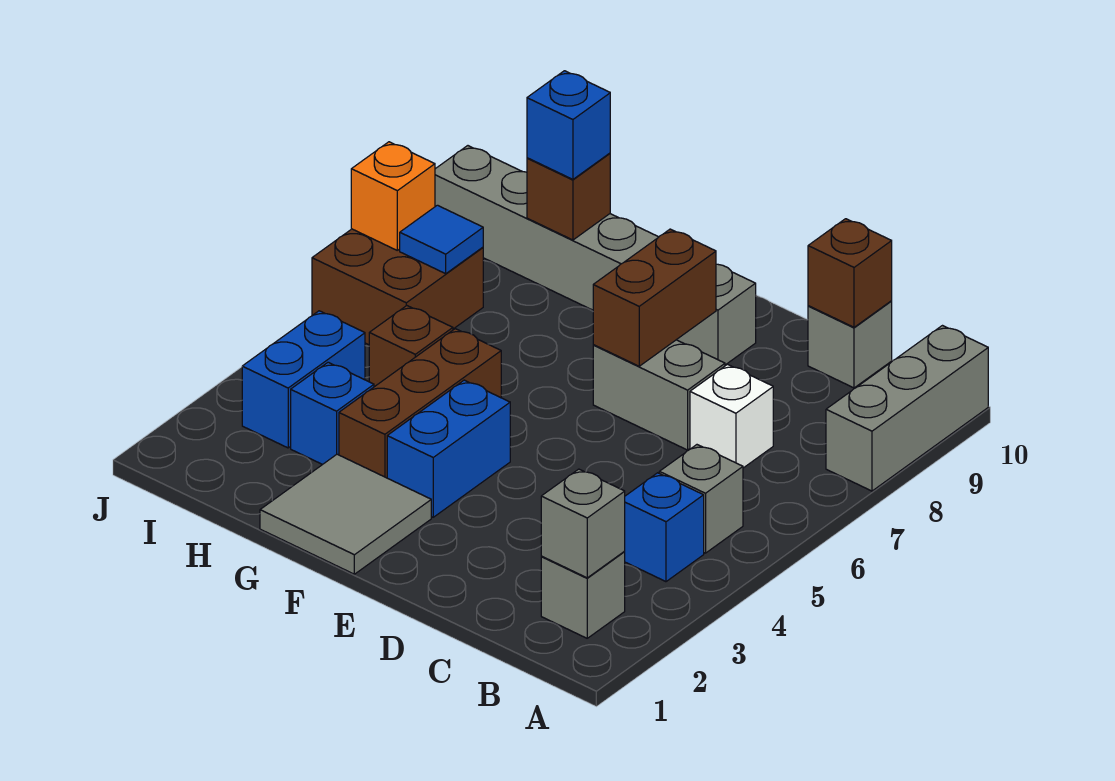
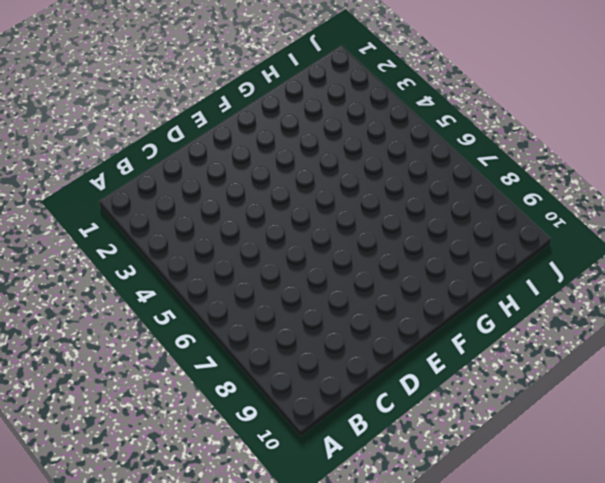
none -> grey 1x3 brick [826,326,988,491]
none -> grey 1x1 brick [541,551,625,638]
none -> blue 1x1 brick [625,473,704,582]

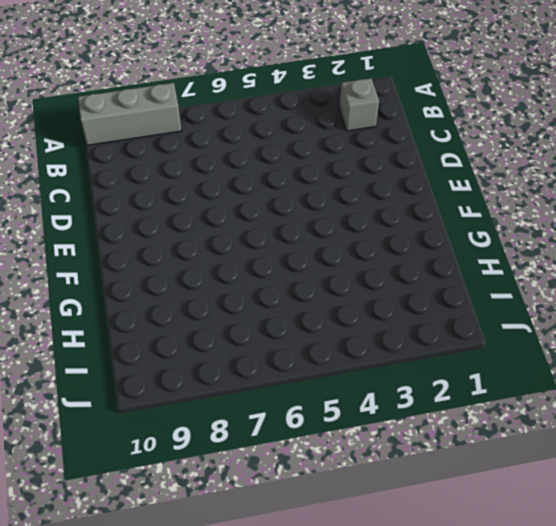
none -> blue 1x1 brick [625,473,704,582]
none -> grey 1x1 brick [659,445,743,553]
none -> white 1x1 brick [690,365,773,468]

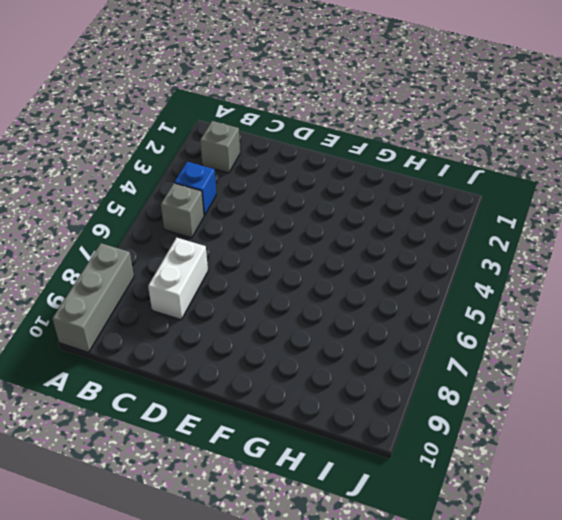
white 1x2 brick [148,238,208,320] -> white 1x1 brick [690,365,773,468]
none -> grey 1x1 brick [808,301,892,388]
none -> grey 1x2 brick [593,340,725,450]
none -> grey 1x6 brick [435,146,756,365]

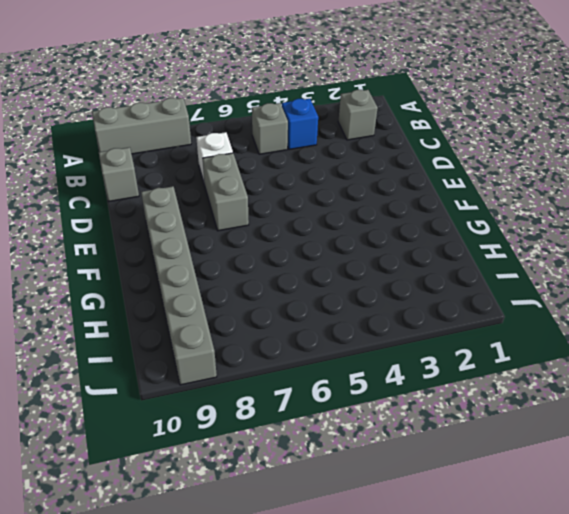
none -> grey 2x2 tile [260,454,431,574]
none -> blue 1x2 brick [387,380,510,517]
none -> brown 1x3 brick [339,329,501,478]

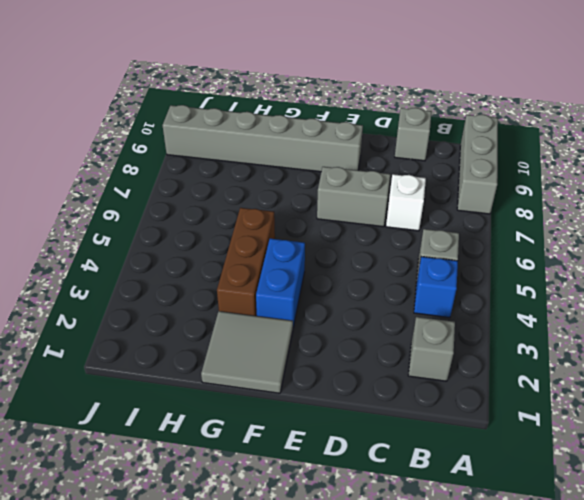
none -> blue 1x1 brick [291,362,374,465]
none -> brown 1x1 brick [369,306,453,387]
none -> blue 1x2 brick [242,311,365,448]

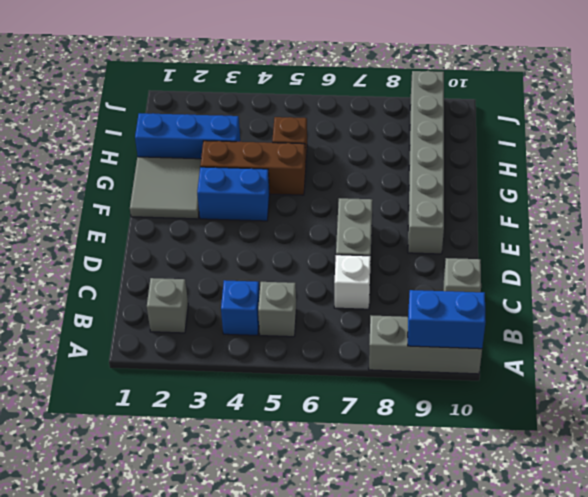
blue 1x2 brick [408,290,486,349] -> blue 1x2 brick moved to [242,311,365,448]
blue 1x3 brick [135,113,240,159] -> blue 1x1 brick [291,362,374,465]
none -> brown 2x2 brick [312,229,483,345]
none -> grey 1x1 brick [541,469,625,578]
none -> brown 1x1 brick [808,219,892,327]

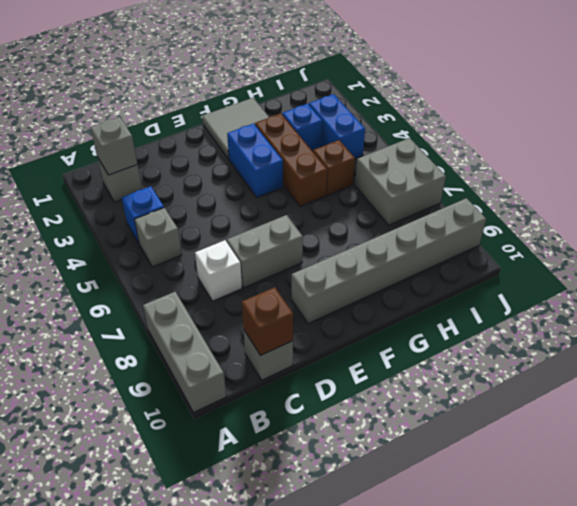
grey 2x2 brick [355,138,446,225] -> brown 2x2 brick [312,229,483,345]
none -> brown 1x2 brick [593,229,716,366]
none -> brown 1x1 brick [527,153,610,240]
none -> blue 1x1 tile [400,205,483,274]

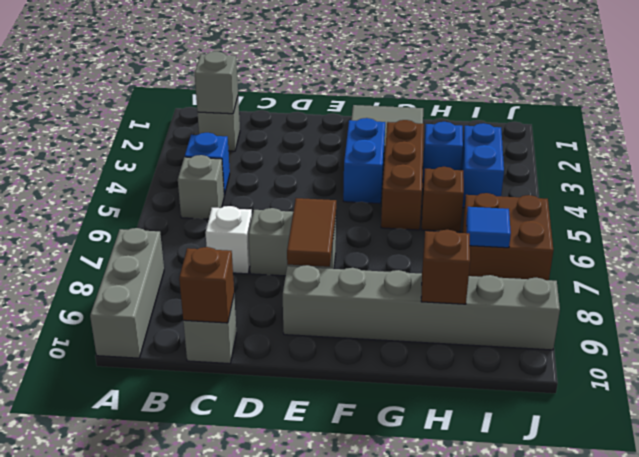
brown 1x2 tile [287,198,336,267] -> brown 1x2 brick [593,229,716,366]
none -> orange 1x1 brick [351,142,435,250]
none -> blue 1x1 brick [527,71,610,179]

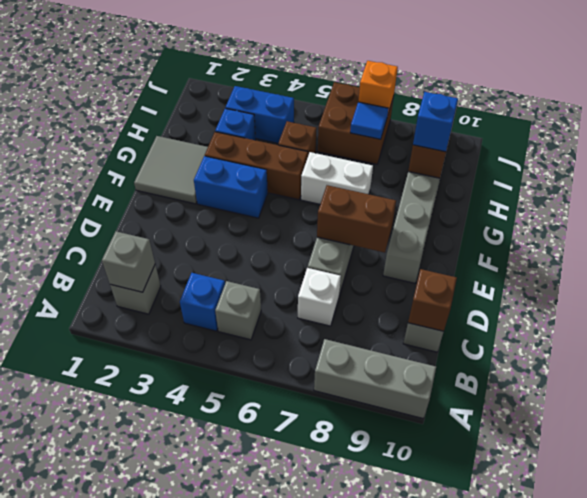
white 1x2 brick [301,152,373,204] -> none

